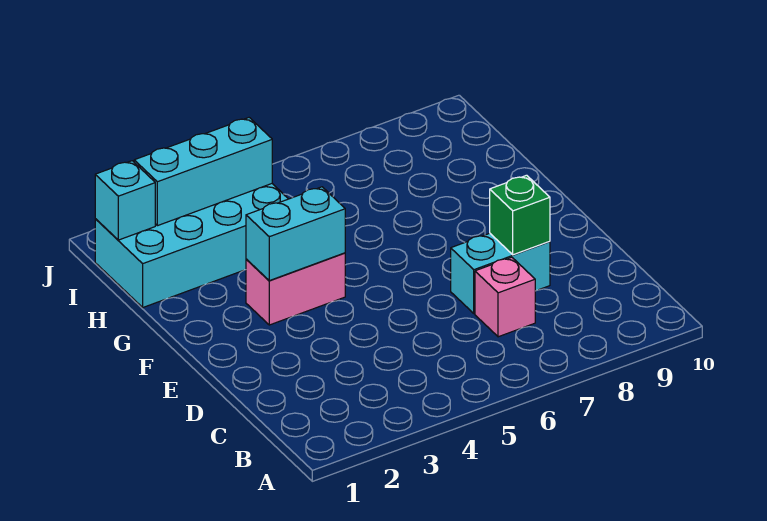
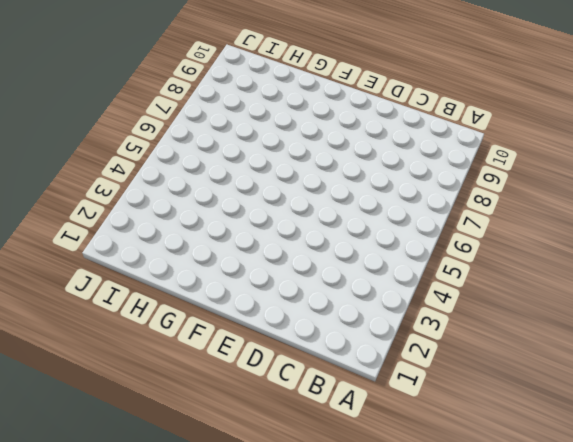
none -> pink 1x1 brick [475,257,535,337]
none -> cyan 1x2 brick [451,233,550,314]

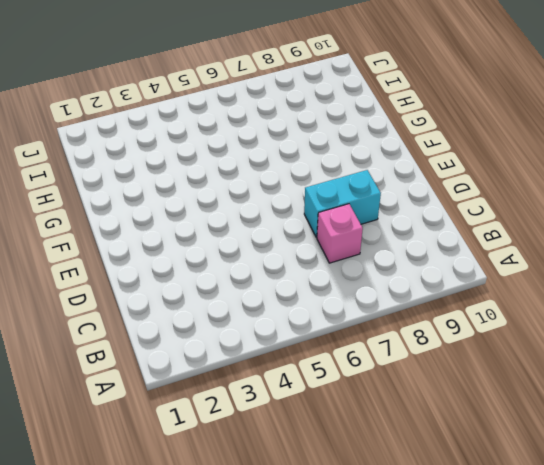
none -> pink 1x2 brick [246,253,345,325]
none -> cyan 2x4 brick [95,184,288,307]

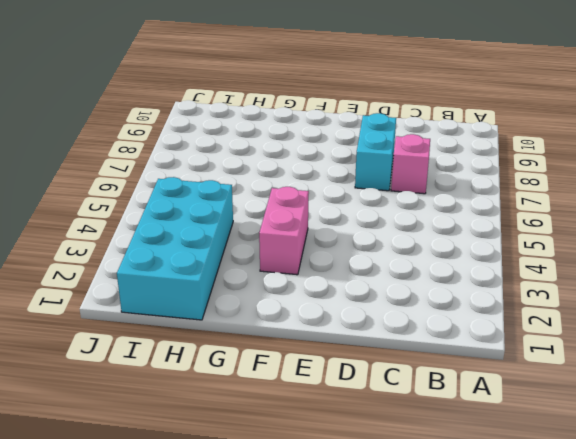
none -> green 1x1 brick [490,175,550,255]
none -> cyan 1x2 brick [246,187,345,281]

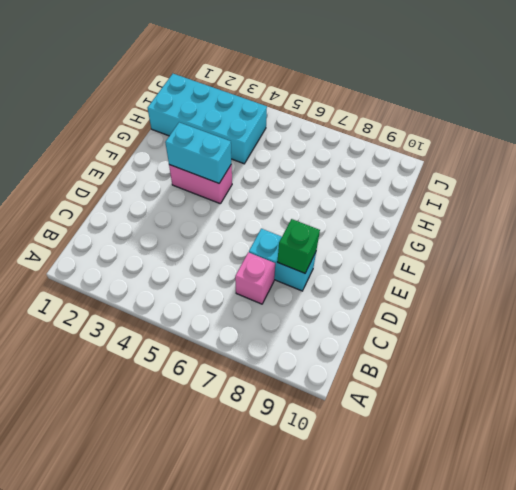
none -> cyan 1x1 brick [95,161,155,240]
none -> cyan 1x3 brick [134,118,272,226]

